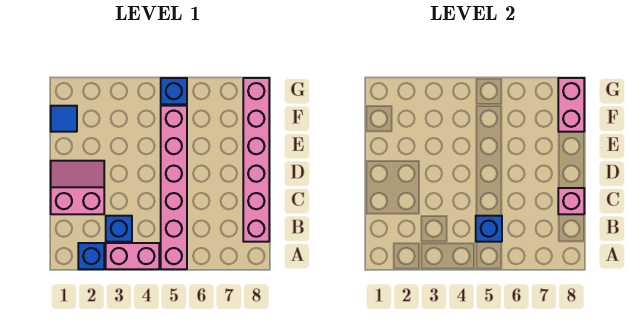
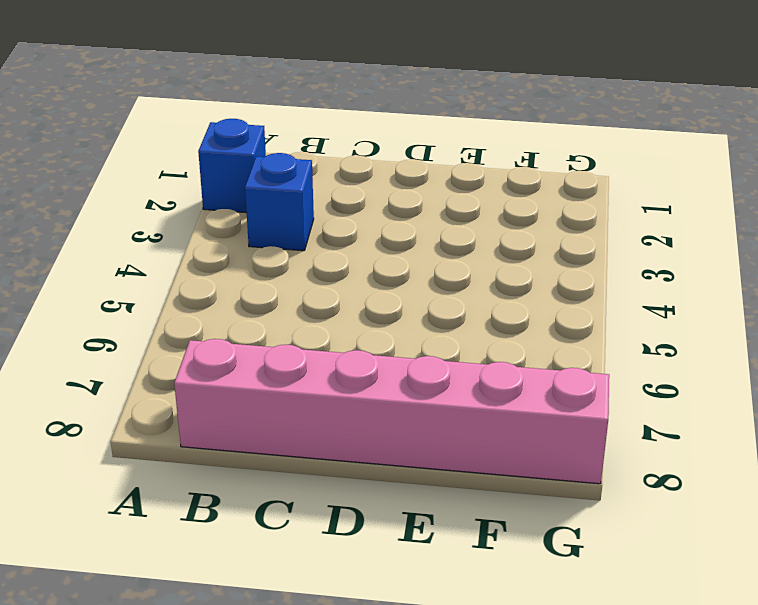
none -> pink 1x2 brick [106,243,159,269]
none -> pink 1x6 brick [161,106,187,269]

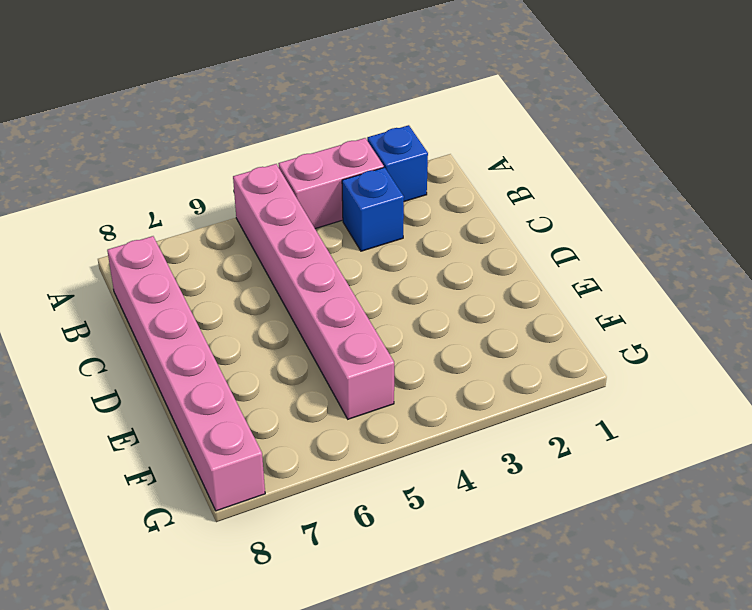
none -> pink 2x2 slope [51,161,104,214]
none -> blue 1x1 tile [51,106,77,132]

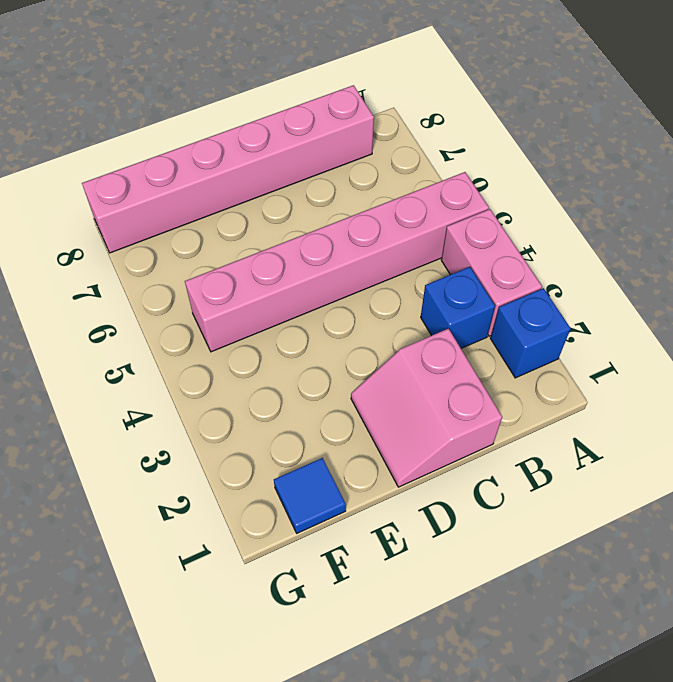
none -> blue 1x1 brick [161,78,187,104]
none -> blue 1x1 brick [476,216,502,242]

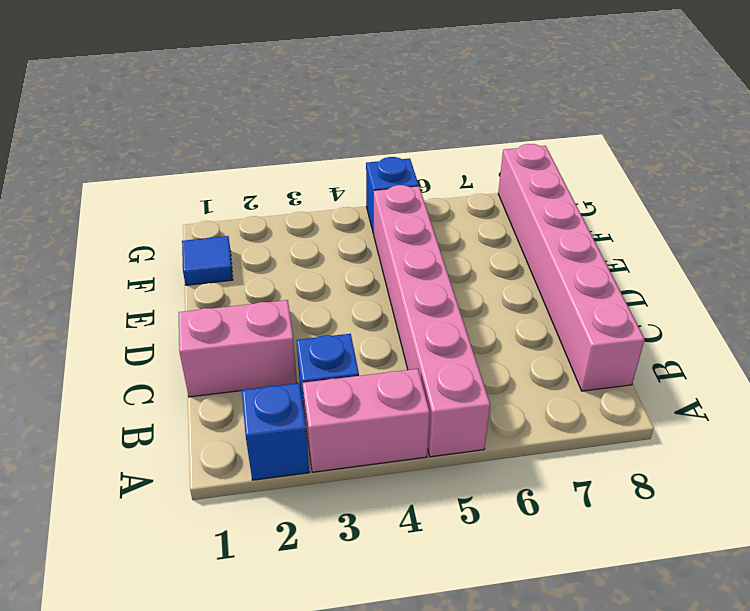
none -> blue 1x1 brick [476,216,502,242]
none -> pink 1x1 brick [558,188,584,214]

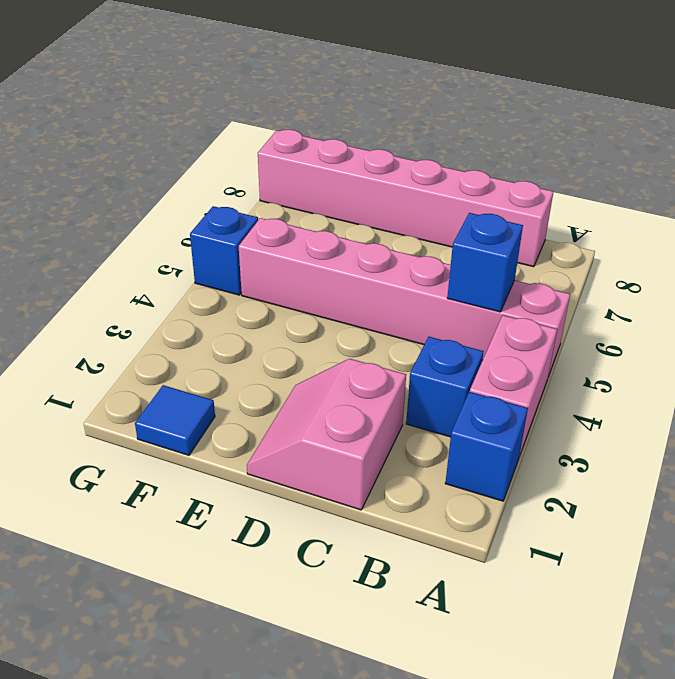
none -> pink 1x1 brick [558,188,584,214]
none -> pink 1x2 brick [558,78,584,132]

